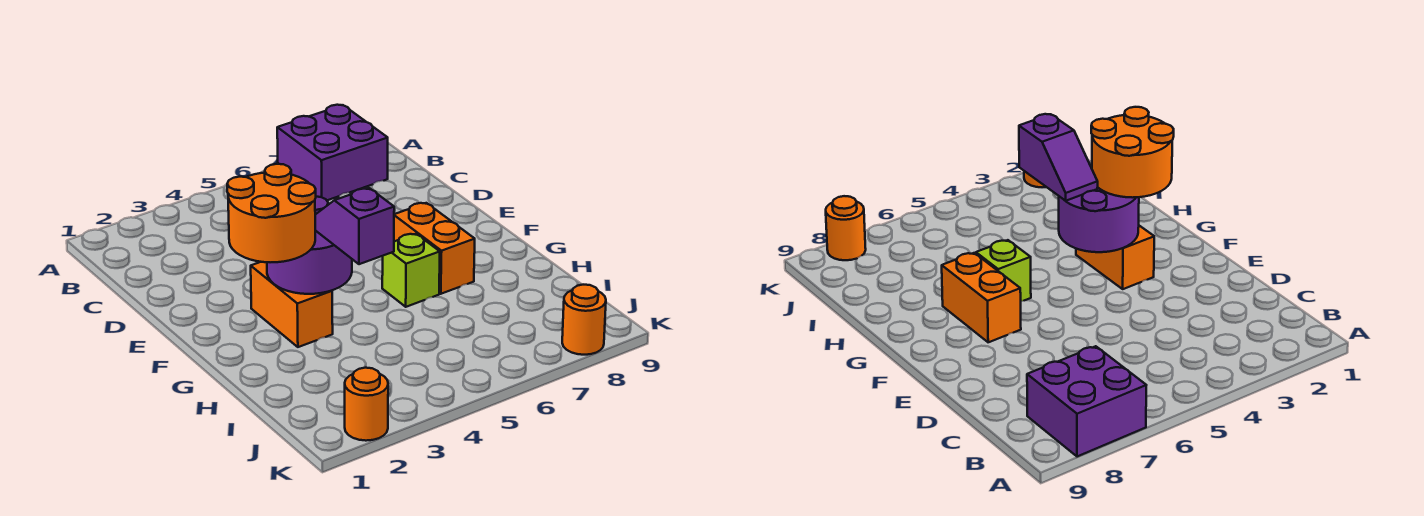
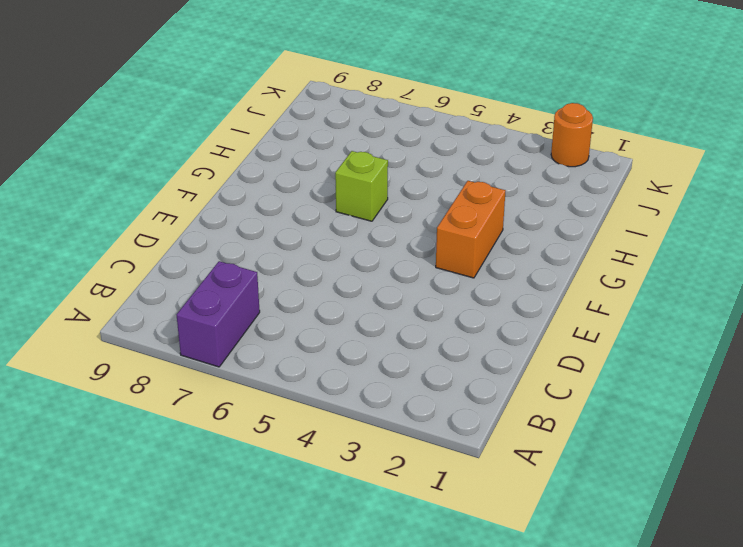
purple 1x2 brick [177,261,260,367] -> purple 2x2 brick [277,105,388,200]
none -> orange 1x2 brick [394,203,475,294]
none -> orange 1x1 round brick [562,285,606,355]

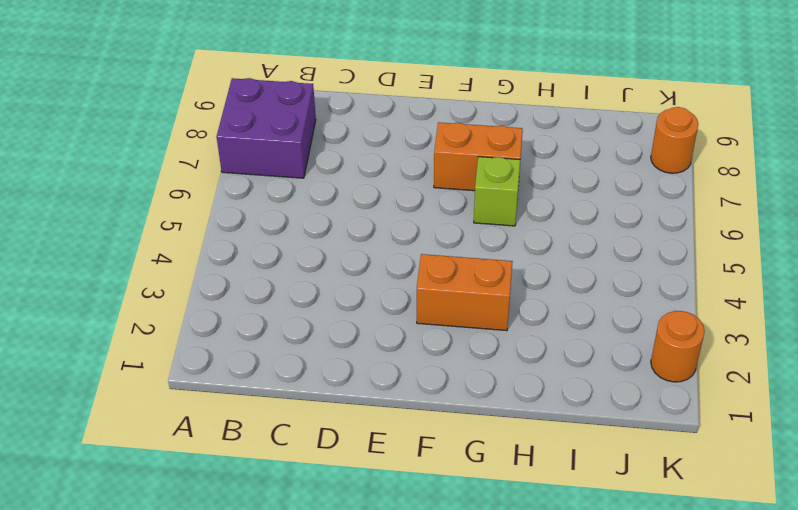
none -> purple 2x2 round brick [267,197,352,294]
none -> orange 2x2 round brick [227,164,316,262]

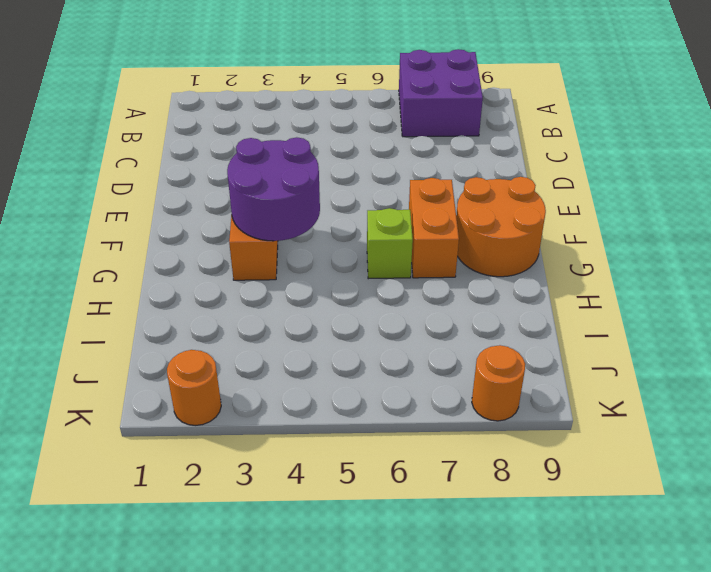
orange 2x2 round brick [456,177,546,277] -> orange 2x2 round brick moved to [227,164,316,262]
none -> purple 1x2 slope [315,188,394,264]

